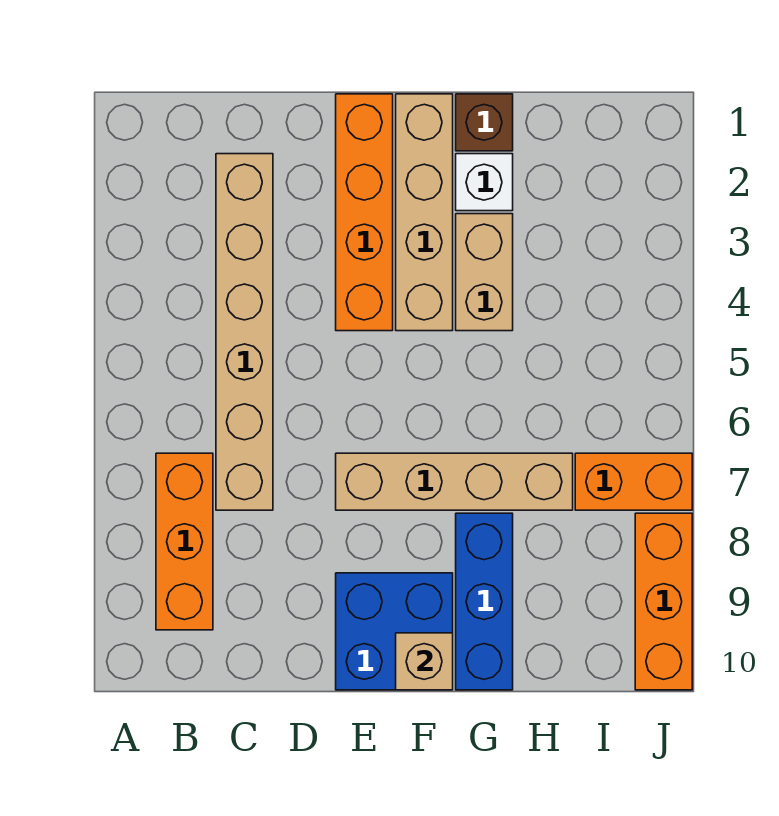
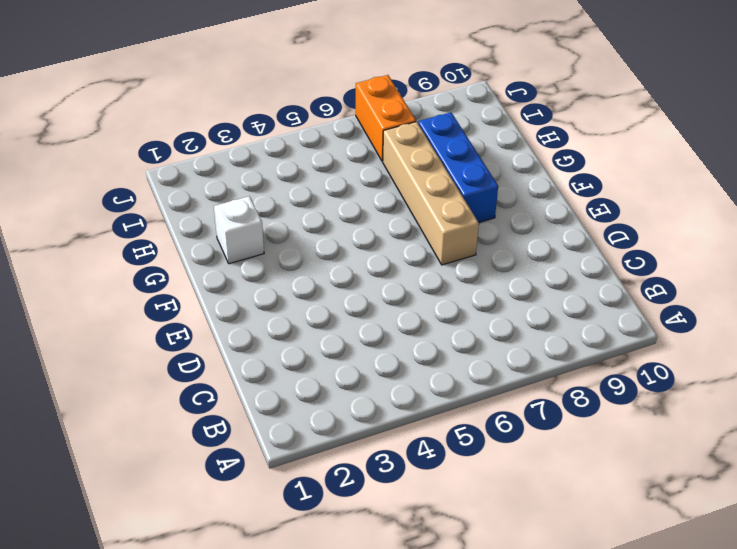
blue 1x3 brick [418,112,498,222] -> blue 1x3 brick turned to [456,513,513,690]
none -> orange 1x3 brick [156,453,213,630]
none -> tan 1x6 brick [216,154,273,510]
none -> orange 1x4 brick [336,94,393,331]

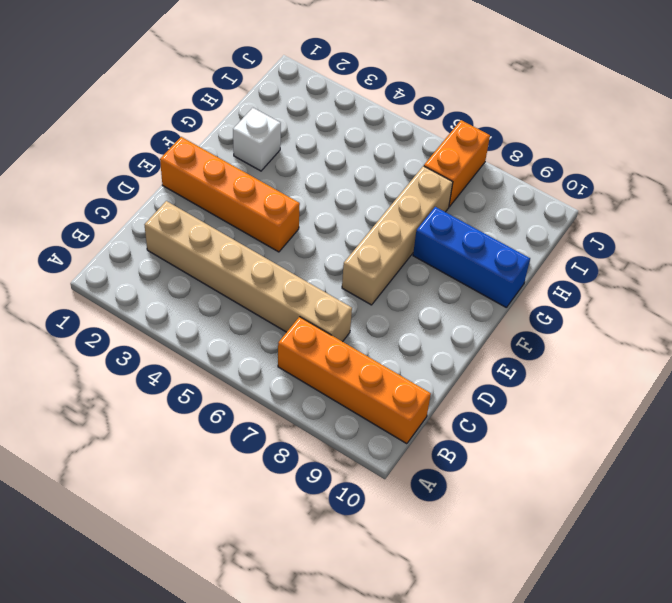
orange 1x4 brick [278,317,431,444] -> orange 1x3 brick [156,453,213,630]
none -> blue 2x2 brick [336,573,453,690]
none -> tan 1x4 brick [396,94,453,331]
none -> brown 1x1 brick [456,94,513,151]

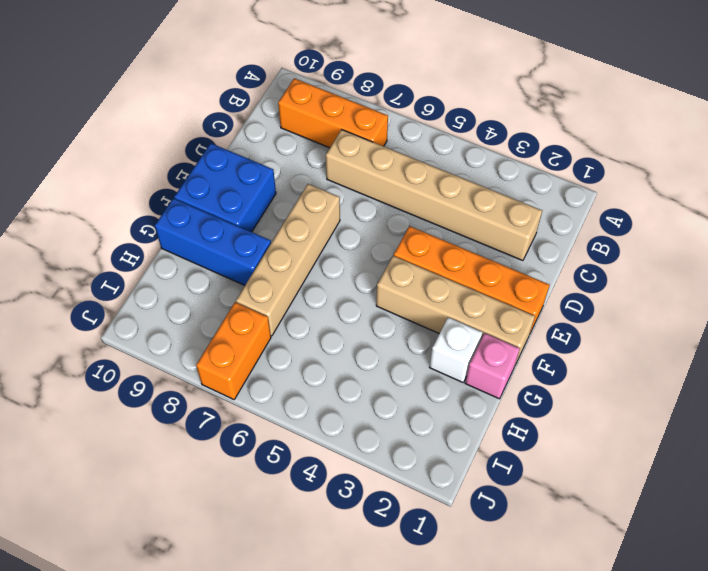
pink 1x1 brick [465,333,520,399] -> brown 1x1 brick [456,94,513,151]
none -> tan 1x2 brick [456,214,513,331]
none -> orange 1x3 brick [635,513,692,690]
none -> tan 1x1 brick [396,633,453,690]

